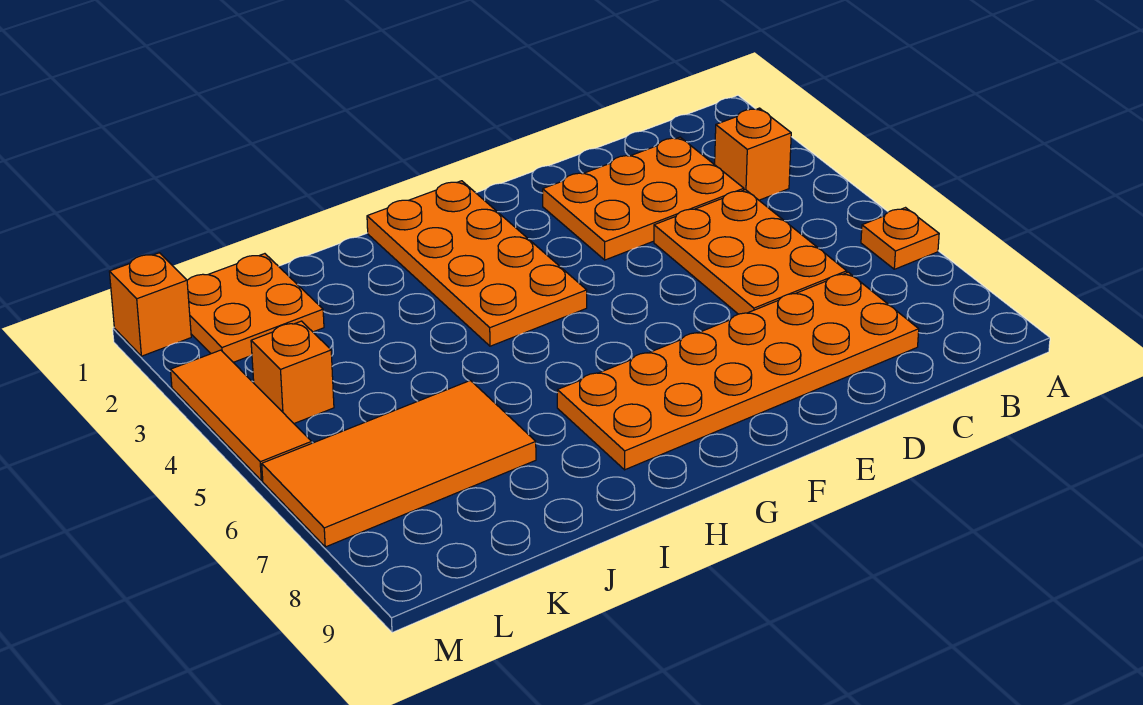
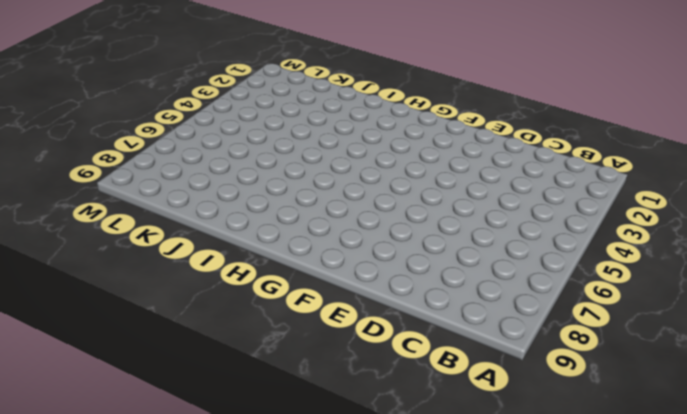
none -> orange 1x1 plate [861,208,939,269]
none -> orange 1x1 brick [715,108,791,200]

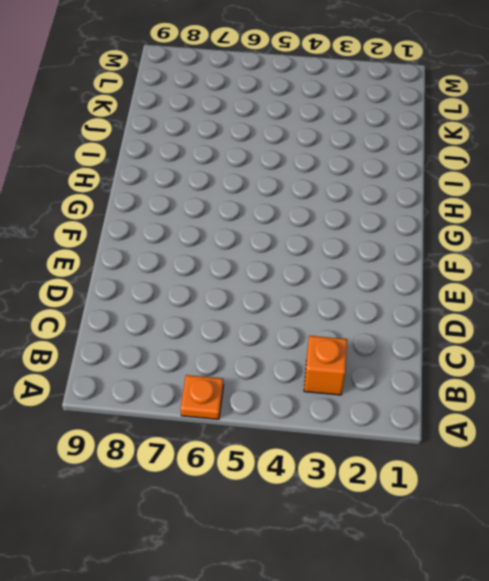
none -> orange 2x3 plate [543,137,744,260]
none -> orange 2x3 plate [654,190,847,314]

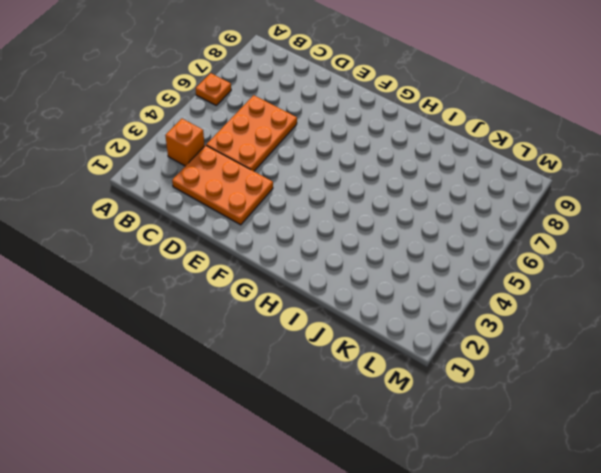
none -> orange 2x6 plate [557,272,919,470]
none -> orange 2x4 plate [367,181,587,346]

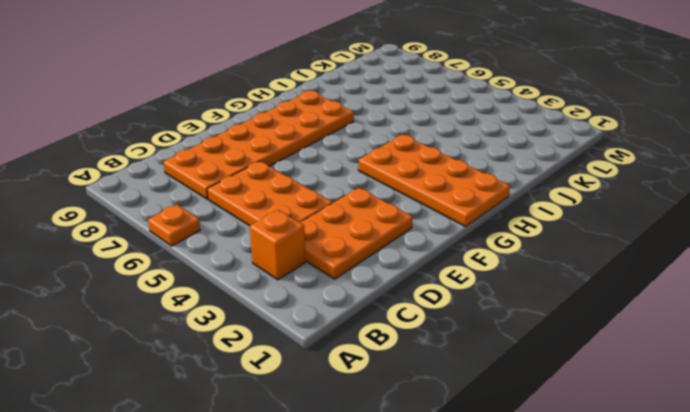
none -> orange 2x4 tile [262,381,536,547]
none -> orange 2x2 plate [187,254,324,362]

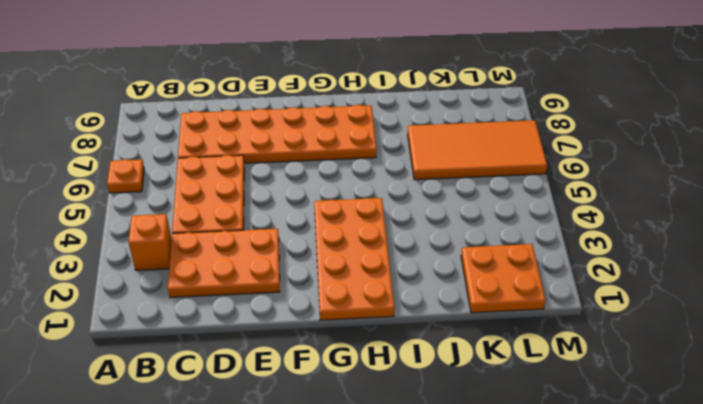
none -> orange 1x1 brick [251,321,334,423]
none -> orange 1x1 brick [109,253,191,356]

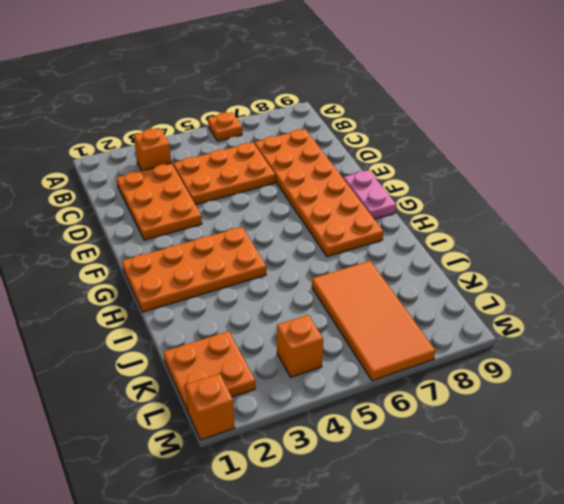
pink 1x2 plate [343,170,396,219] -> none
none -> orange 1x3 tile [171,350,312,481]

